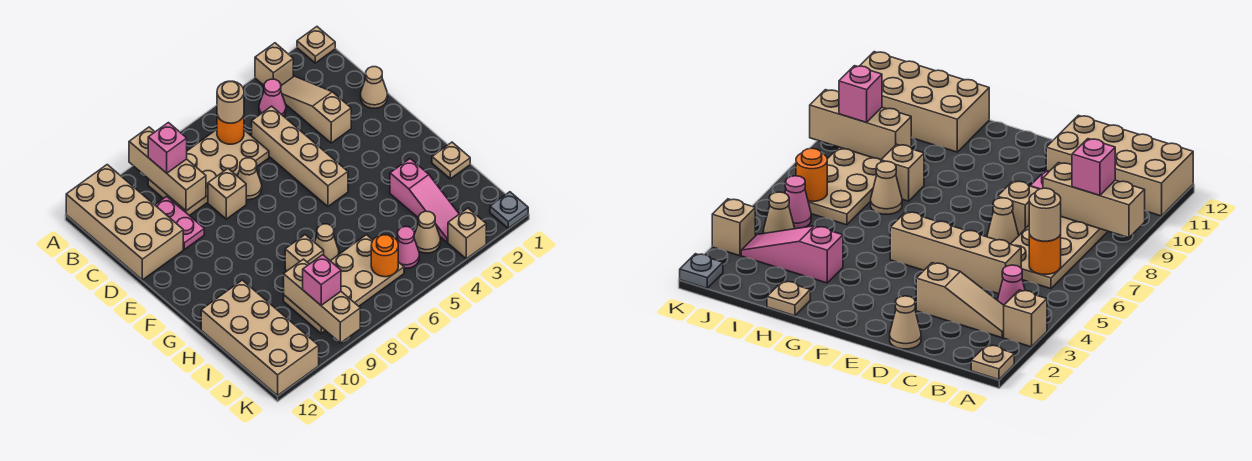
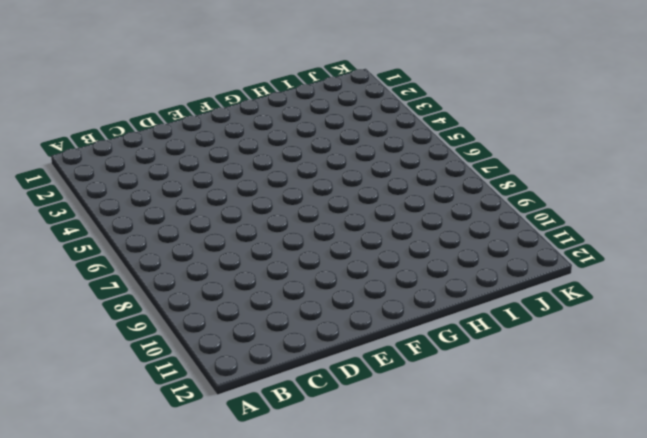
none -> tan 1x1 plate [297,27,335,63]
none -> tan 1x1 brick [255,43,293,85]
none -> tan 2x4 brick [66,165,183,280]

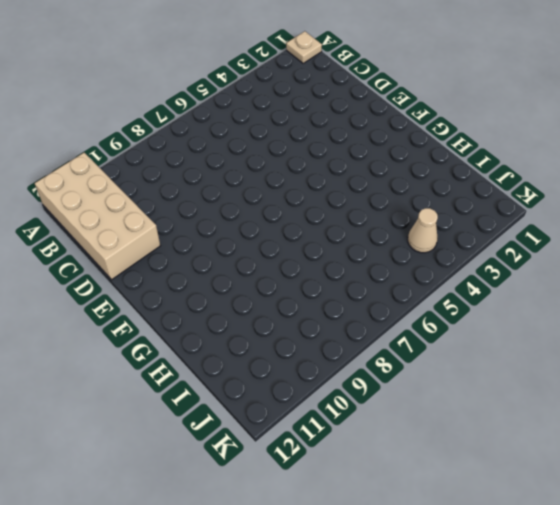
none -> tan 1x1 brick [255,43,293,85]
none -> tan 1x3 slope [281,76,351,143]
none -> pink 1x1 cone [259,79,286,116]

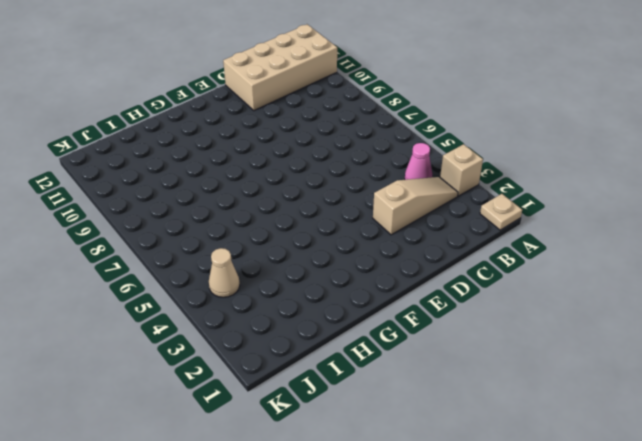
none -> tan 2x4 plate [148,130,269,216]
none -> tan 1x4 brick [252,106,348,206]
none -> pink 1x2 plate [155,196,204,249]

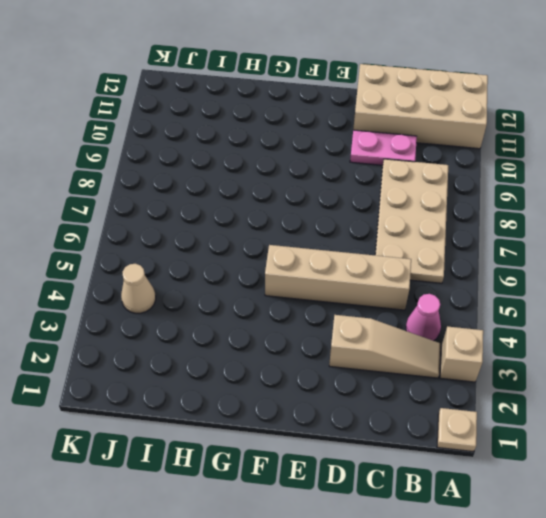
none -> tan 1x1 cone [361,67,388,108]
none -> tan 1x1 cone [238,158,262,200]
none -> tan 1x1 brick [208,169,246,219]

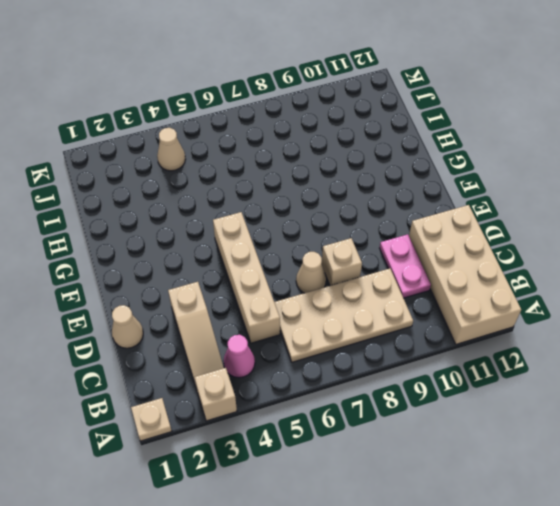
none -> tan 1x1 plate [432,142,470,179]
none -> pink 1x3 slope [390,159,459,242]
none -> tan 1x1 cone [315,224,339,261]

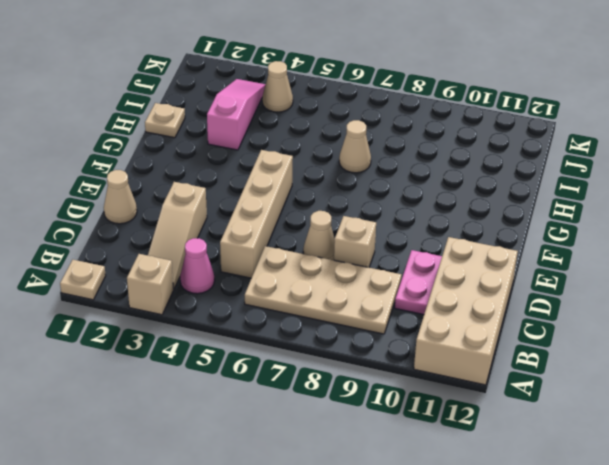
none -> tan 1x1 brick [285,235,324,271]
none -> tan 2x4 brick [201,280,319,396]
none -> tan 2x4 plate [284,235,404,333]

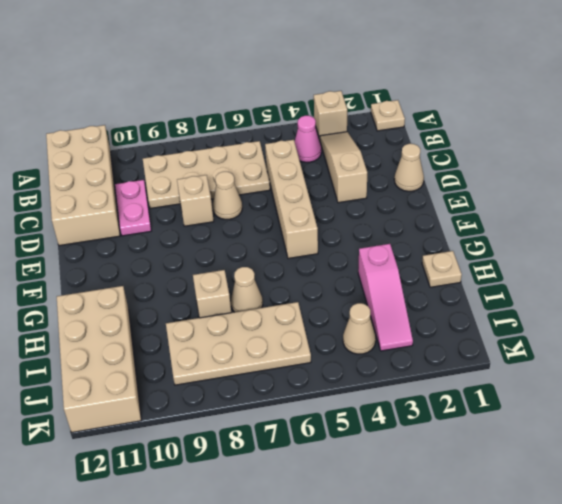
none -> pink 1x1 cone [397,227,419,268]
none -> grey 1x1 plate [490,192,528,228]
none -> tan 1x1 brick [448,208,486,259]

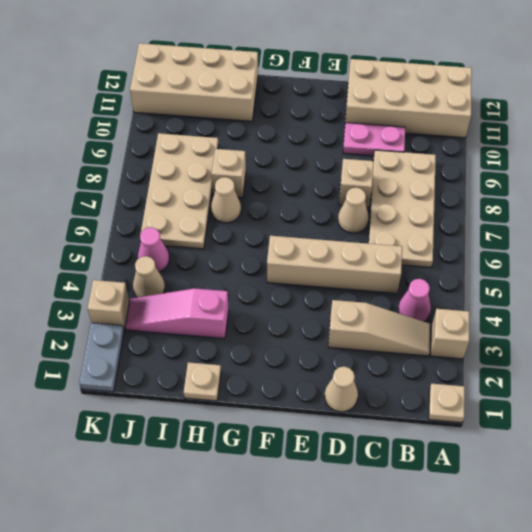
grey 1x2 plate [79,323,124,392] -> grey 1x1 plate [490,192,528,228]
none -> tan 1x3 brick [129,127,206,211]
none -> orange 1x1 round brick [217,115,244,144]
none -> tan 1x3 brick [284,259,360,343]

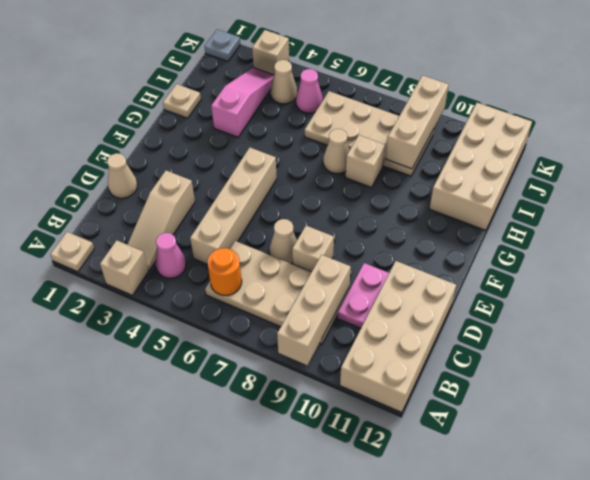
none -> orange 1x1 round brick [371,235,398,277]
none -> tan 1x1 round brick [217,81,244,123]
none -> pink 1x1 brick [148,123,187,173]

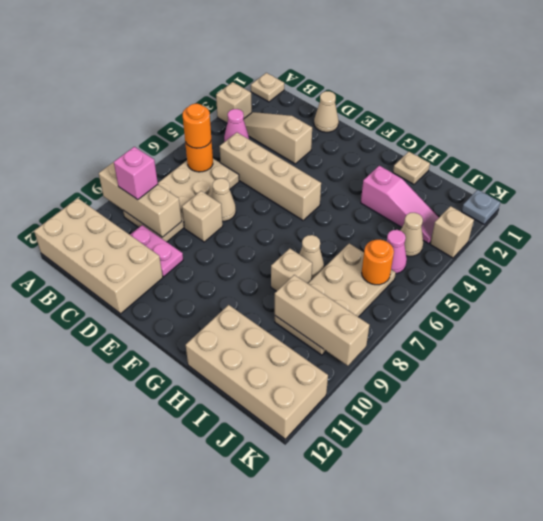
orange 1x1 round brick [183,104,211,148] -> tan 1x1 round brick [217,81,244,123]
none -> pink 1x1 brick [303,255,341,305]

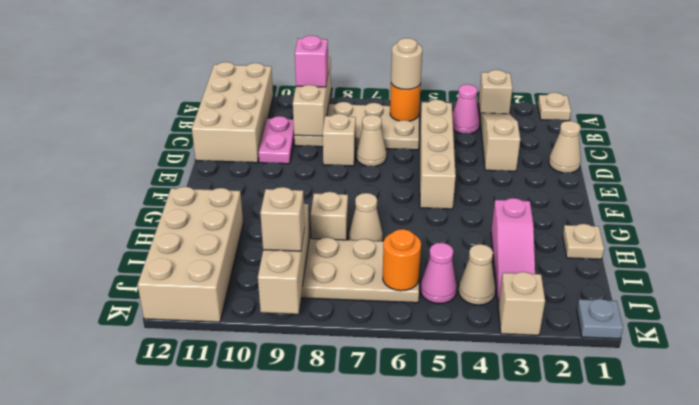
tan 1x1 brick [260,187,305,251] -> pink 1x1 brick [303,255,341,305]

